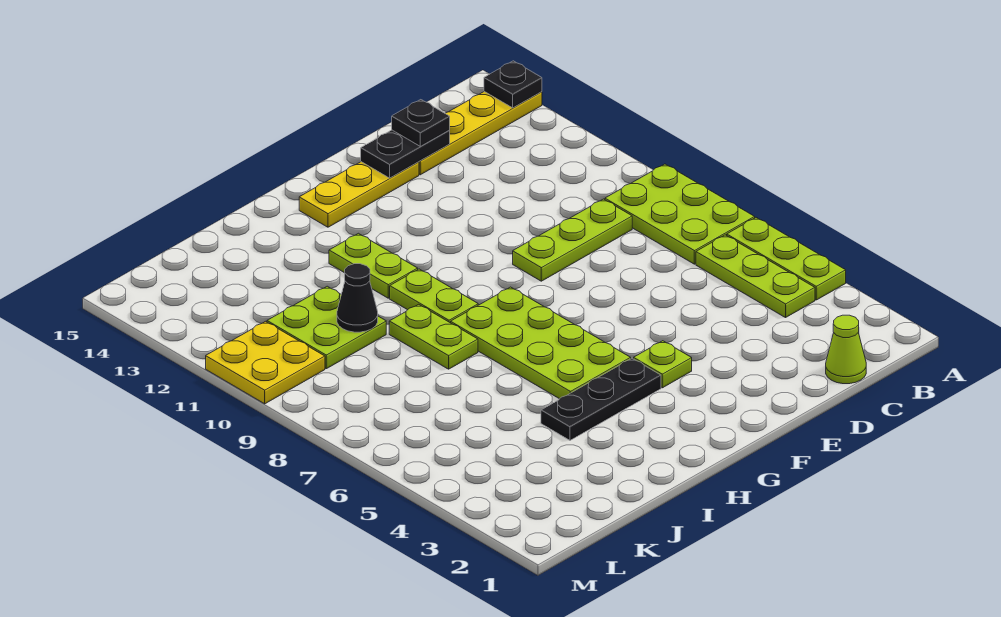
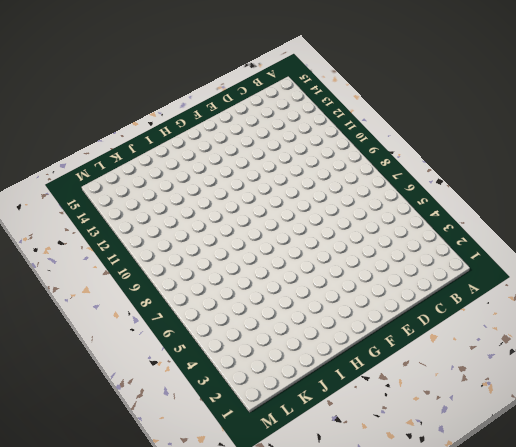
none -> lime 1x3 plate [727,218,846,300]
none -> lime 2x3 plate [605,164,755,264]
none -> yellow 1x4 plate [419,92,542,175]

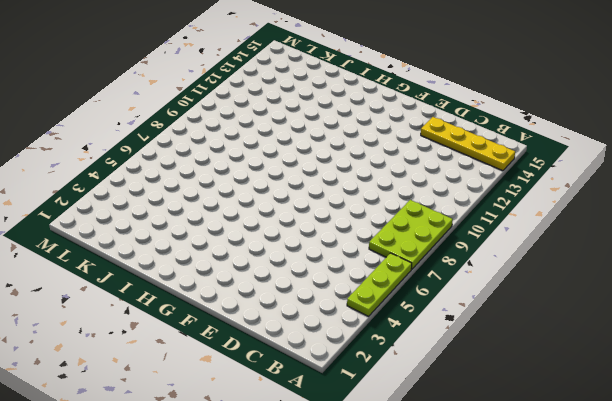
none -> lime 1x3 plate [696,235,815,318]
none -> lime 1x1 cone [826,315,866,384]
none -> lime 1x3 plate [513,199,632,281]

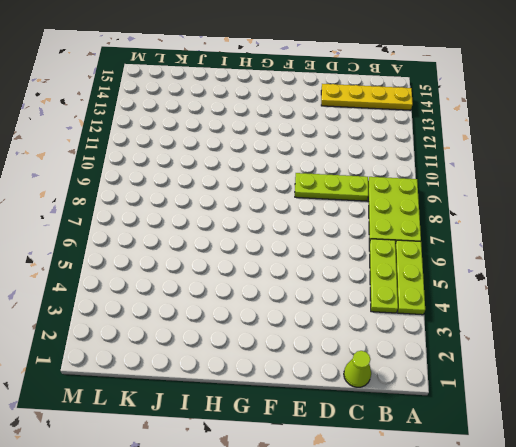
none -> yellow 1x3 plate [299,162,419,227]
none -> lime 1x1 plate [634,341,692,388]
none -> black 1x3 plate [541,358,661,440]

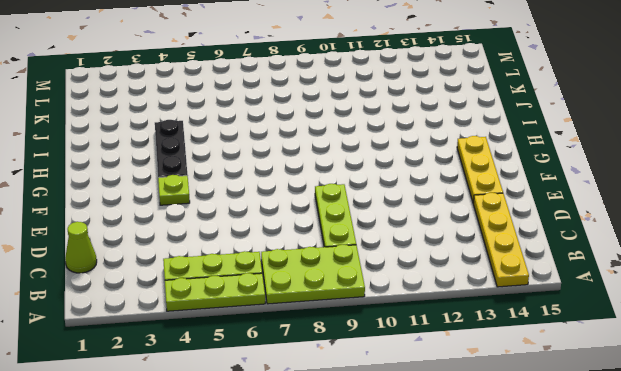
none -> lime 2x4 plate [451,287,631,399]
none -> lime 1x2 plate [390,269,478,323]
none -> lime 1x2 plate [329,233,418,298]

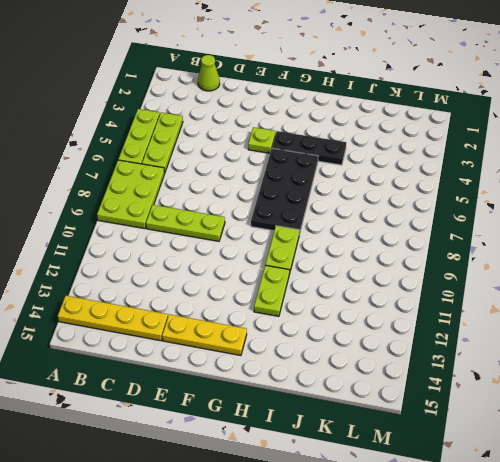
black 2x4 plate [251,148,318,235] -> lime 2x4 plate [451,287,631,399]
none -> lime 1x2 plate [389,304,478,369]
none -> lime 2x2 plate [267,286,386,369]
none -> yellow 2x2 plate [206,321,325,404]

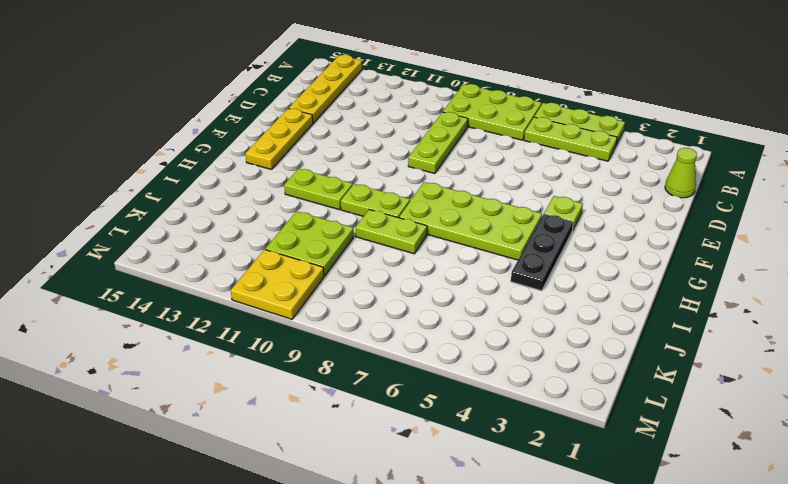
none -> black 1x1 plate [484,61,542,108]
none -> black 1x2 plate [361,130,450,178]
none -> black 1x1 cone [337,264,378,332]

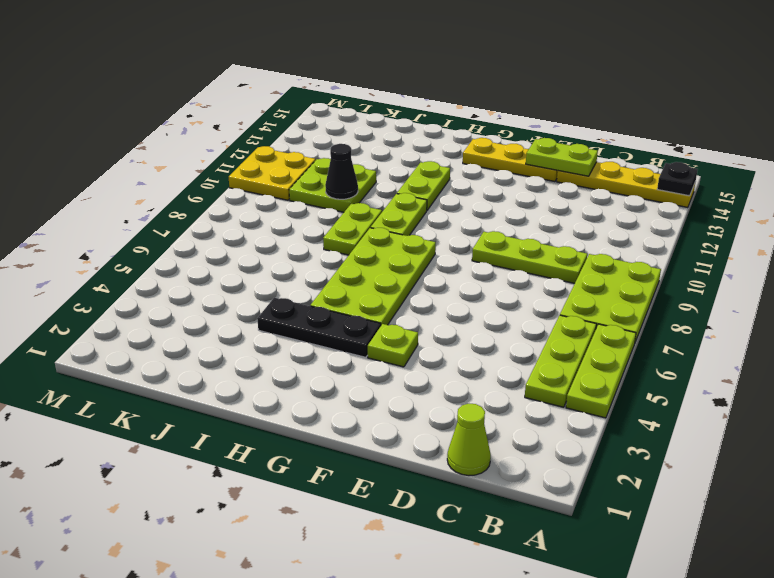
lime 1x2 plate [526,138,598,176] -> black 1x2 plate [361,130,450,178]
none -> black 1x1 plate [392,100,450,146]

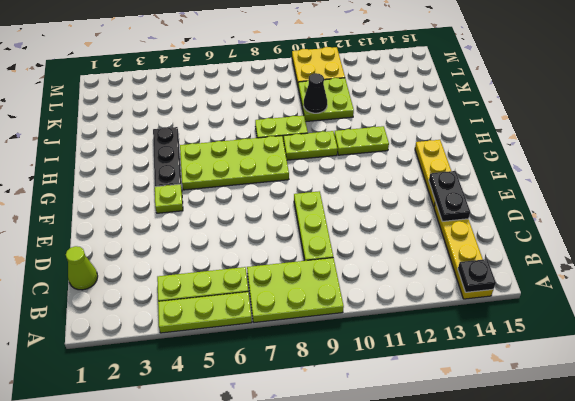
none -> black 1x1 plate [392,100,450,146]

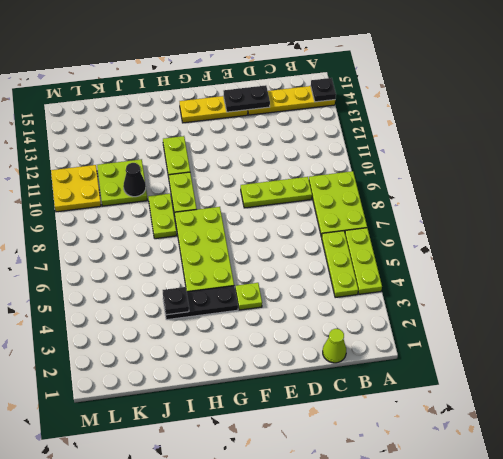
black 1x1 plate [163,287,189,315] -> black 1x1 plate moved to [392,100,450,146]

